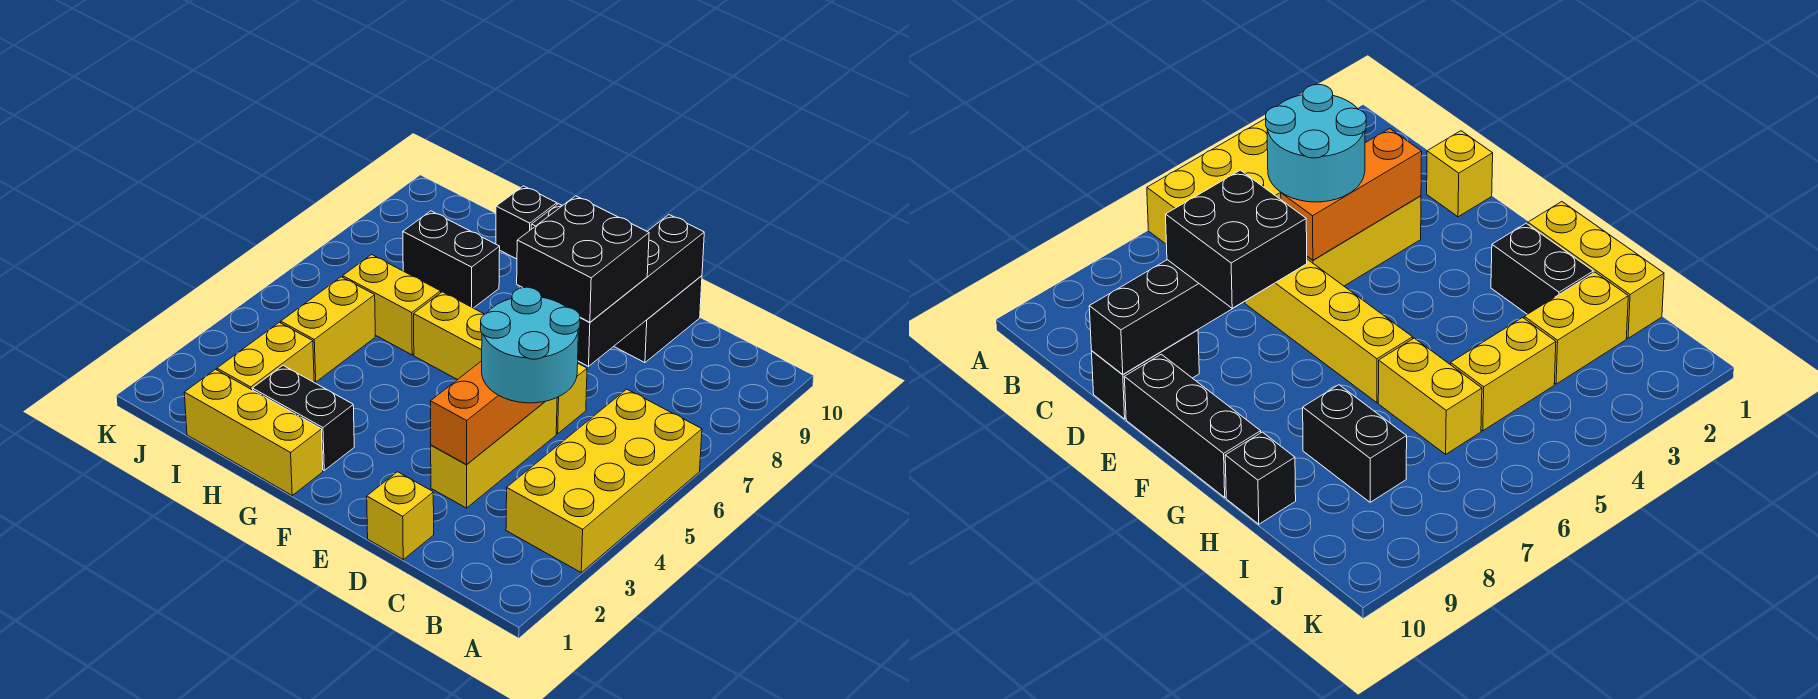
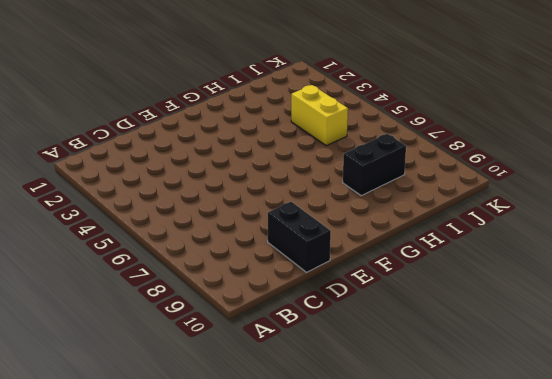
none -> yellow 2x4 brick [506,389,702,572]
none -> yellow 1x1 brick [367,472,434,559]
none -> yellow 1x3 brick [431,398,557,508]

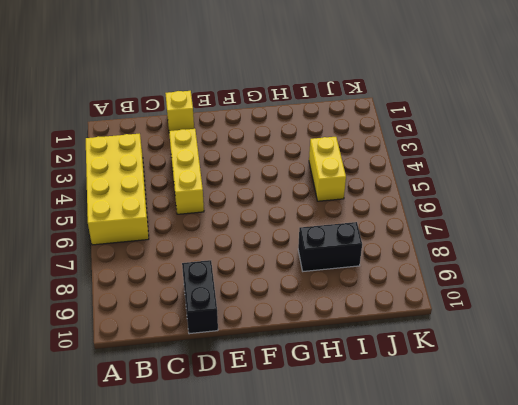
none -> yellow 1x4 brick [414,292,587,434]
none -> black 1x3 brick [1124,354,1261,497]
none -> yellow 1x3 brick [184,369,323,495]

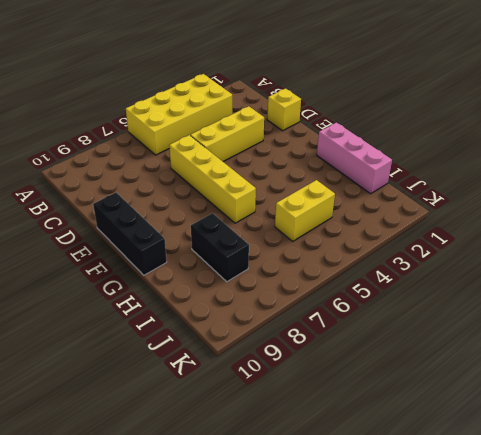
pink 1x3 brick [317,123,392,194] -> yellow 1x3 brick [184,369,323,495]
none -> black 1x2 brick [614,276,702,363]
none -> black 1x2 brick [253,366,354,470]
none -> yellow 1x2 brick [343,255,441,355]

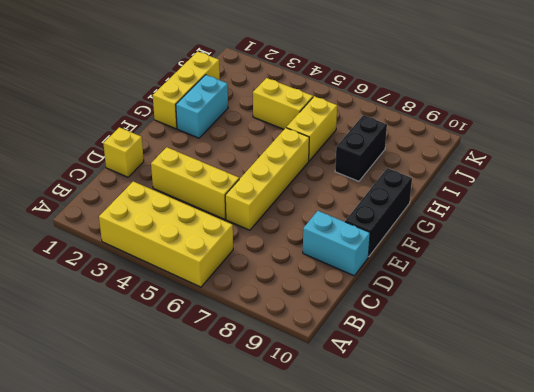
cyan 1x2 brick [303,211,370,276] -> black 1x2 brick [614,276,702,363]
cyan 1x2 brick [176,75,228,138] -> black 1x2 brick [253,366,354,470]
none -> black 1x1 brick [496,186,557,259]
none -> yellow 1x2 brick [217,322,314,390]
none -> orange 1x3 brick [430,361,545,464]

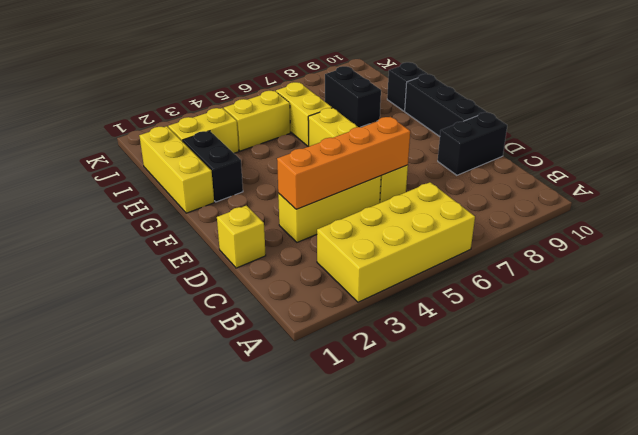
orange 1x4 brick [277,117,410,209] -> orange 1x3 brick [430,361,545,464]
none -> black 1x4 brick [578,215,704,366]
none -> cyan 2x2 round brick [480,287,580,403]
none -> black 2x2 brick [517,196,649,322]

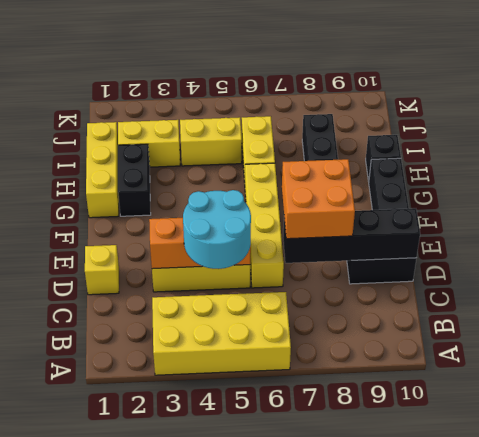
orange 2x2 brick [282,159,355,239] -> black 2x2 brick [517,196,649,322]

